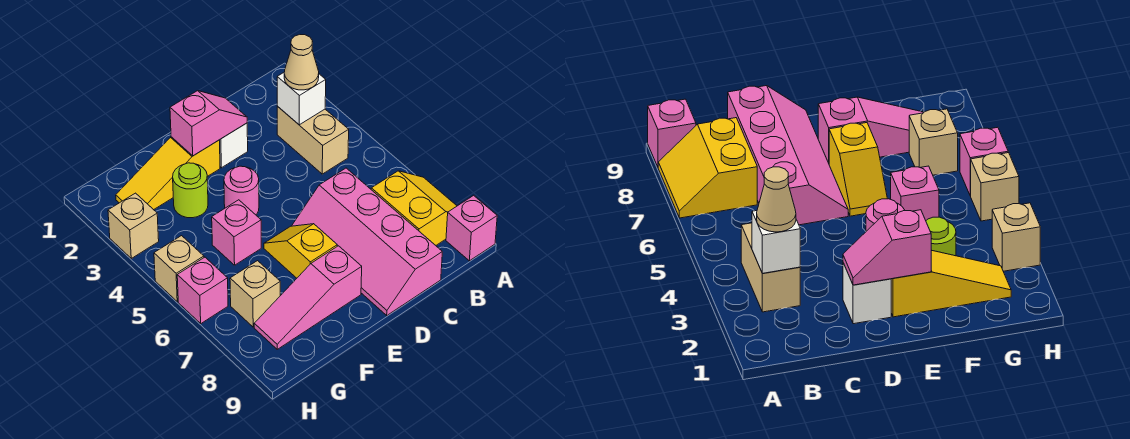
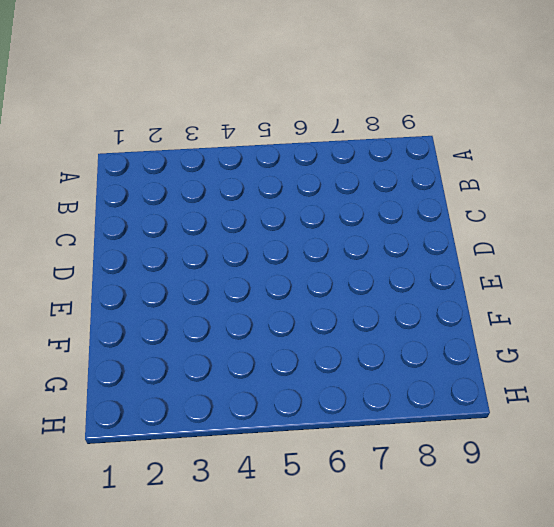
none -> yellow 2x2 slope [371,171,457,245]
none -> pink 1x1 brick [446,195,497,261]
none -> tan 1x2 brick [277,106,349,174]

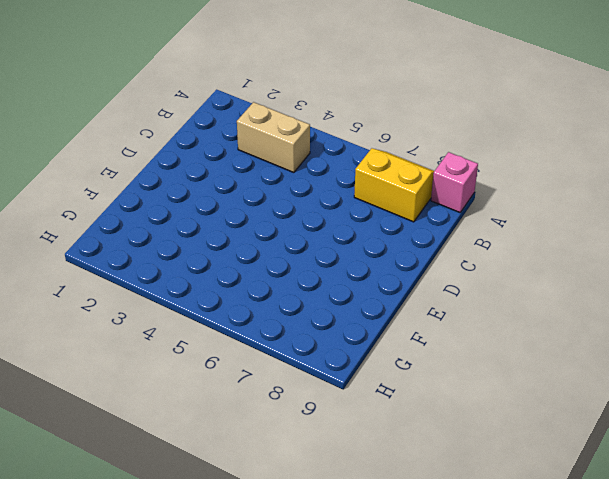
none -> pink 2x4 slope [292,168,442,315]
none -> white 1x1 brick [220,123,248,168]
none -> yellow 1x3 slope [116,137,220,210]

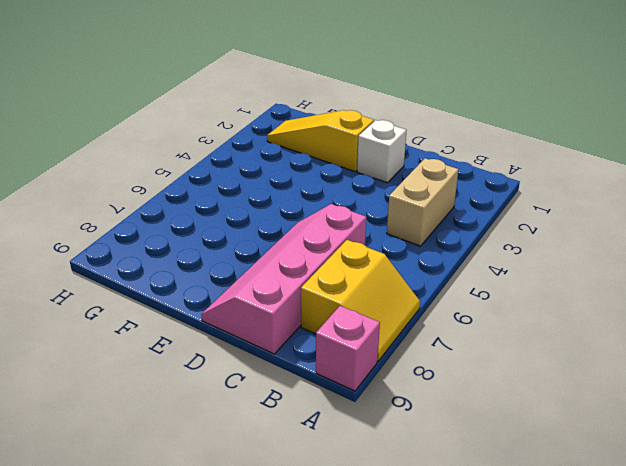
none -> pink 1x1 round brick [224,166,259,215]
none -> yellow 1x2 slope [264,224,337,278]
none -> pink 1x3 slope [254,246,362,349]

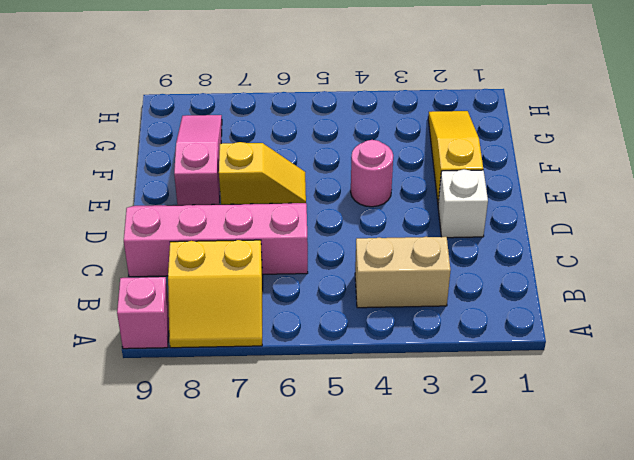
none -> lime 1x1 round brick [173,163,208,218]
none -> pink 1x1 brick [212,200,261,265]
none -> tan 1x1 brick [230,261,280,327]

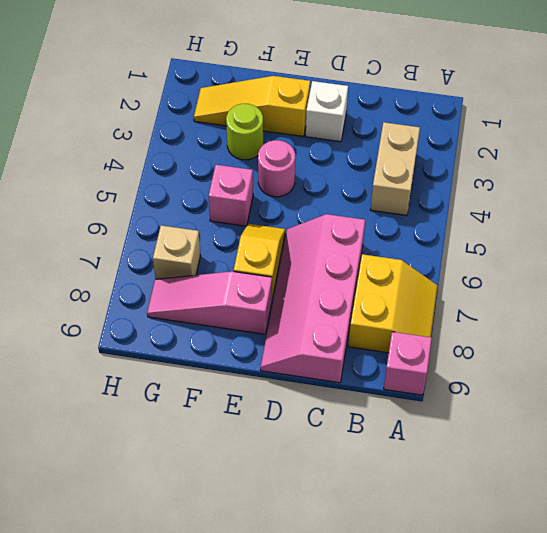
none -> tan 1x1 brick [108,193,159,258]
none -> tan 1x1 brick [154,236,204,302]
none -> pink 1x1 brick [177,257,228,323]

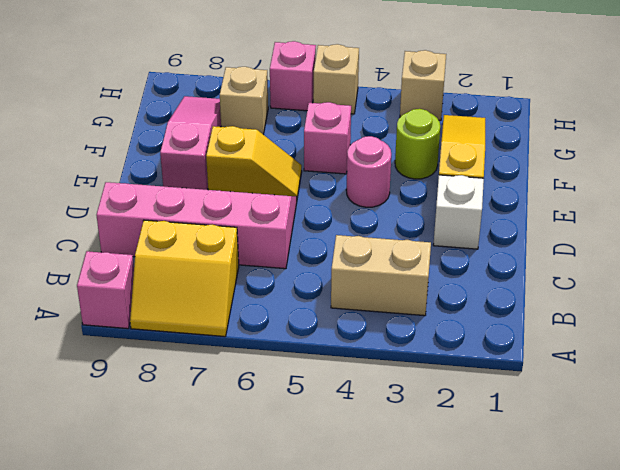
none -> white 1x1 brick [277,73,326,125]
none -> pink 1x2 slope [170,91,247,156]
none -> tan 1x1 cone [284,35,319,90]

